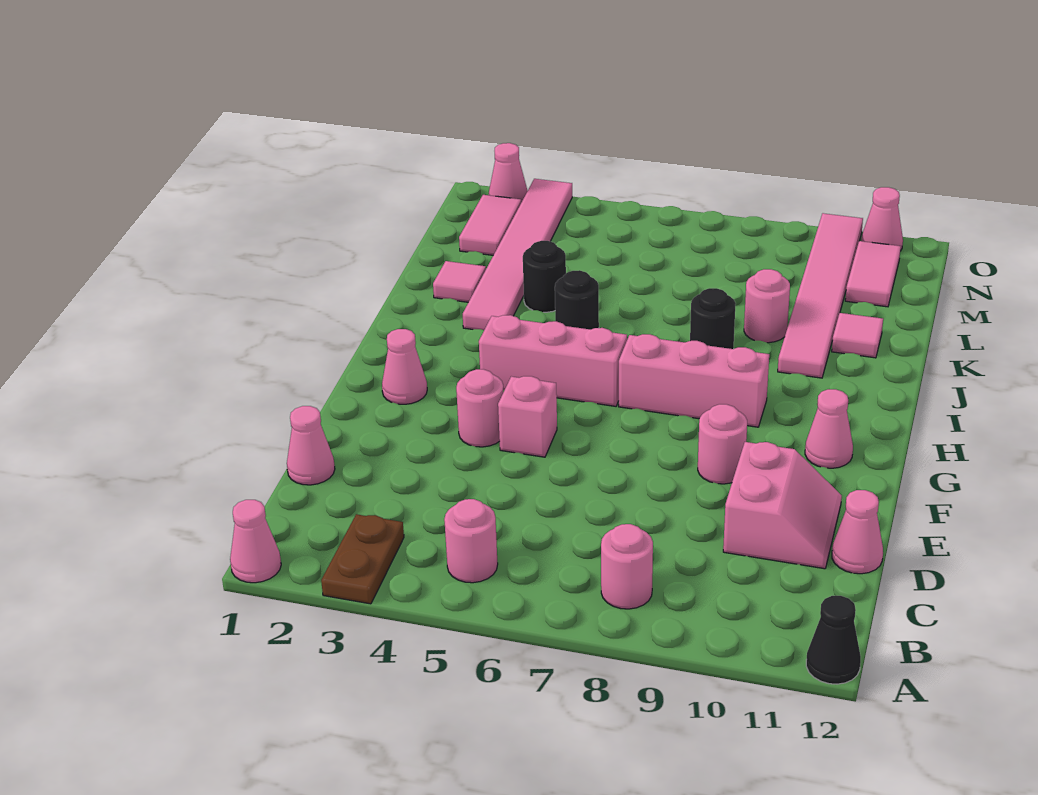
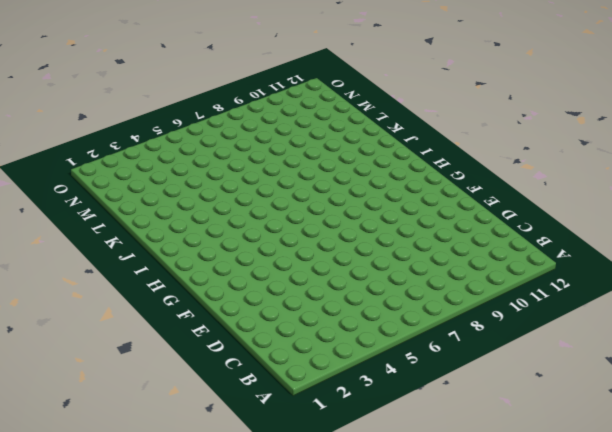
none -> pink 1x1 cone [230,500,281,583]
none -> brown 1x2 plate [321,514,404,604]
none -> black 1x1 cone [806,596,861,684]

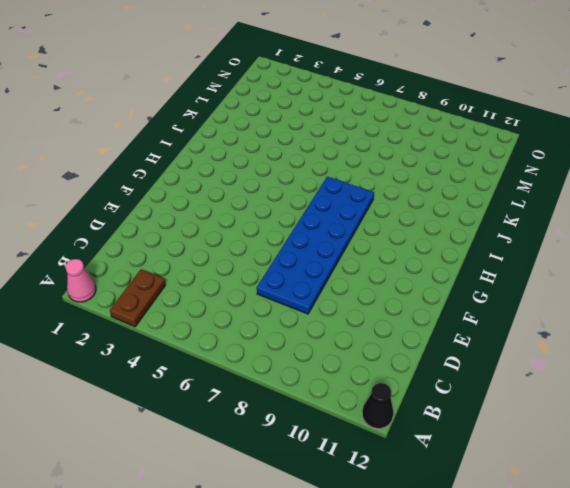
blue 2x6 plate [257,177,374,314] -> pink 1x3 brick [619,334,769,427]
none -> pink 1x1 round brick [444,499,498,583]
none -> pink 1x1 round brick [601,524,653,609]
none -> pink 1x1 cone [287,406,335,485]

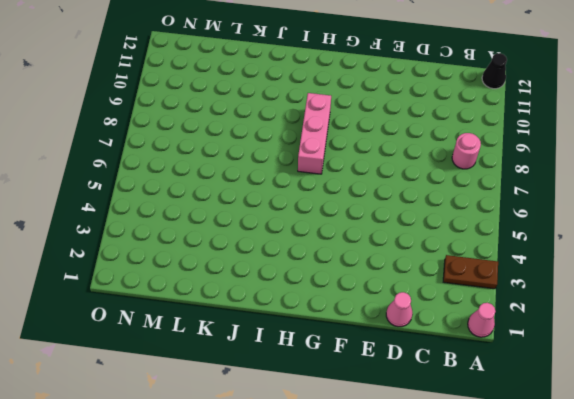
none -> pink 1x1 round brick [444,499,498,583]
none -> pink 2x2 slope [723,442,842,569]
none -> pink 1x1 cone [832,490,883,574]

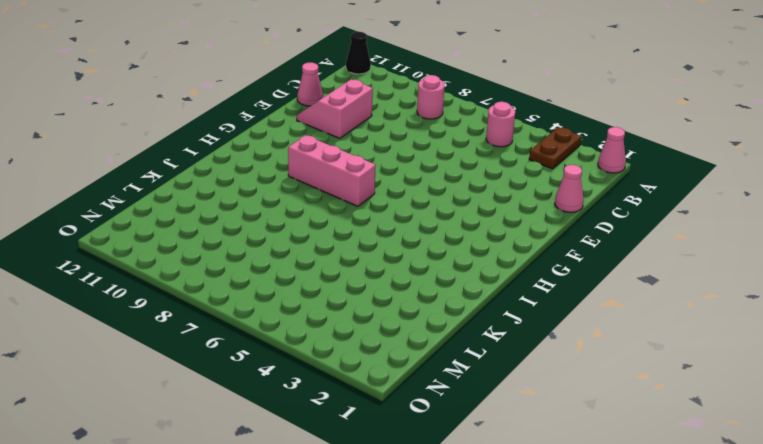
none -> pink 1x1 round brick [456,369,503,447]
none -> pink 1x1 brick [498,376,557,457]
none -> pink 1x1 round brick [698,404,747,484]

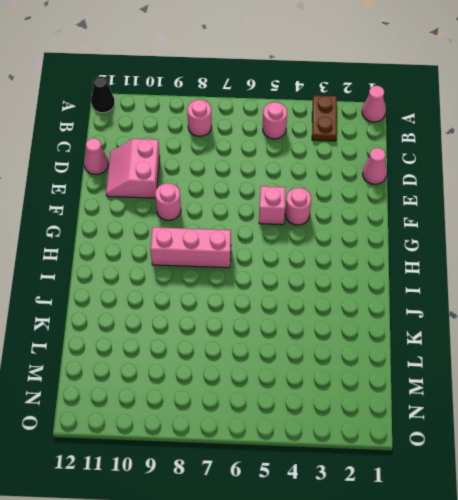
none -> pink 1x1 cone [382,329,427,404]
none -> pink 1x1 cone [805,389,853,468]
none -> pink 1x3 brick [479,315,627,406]

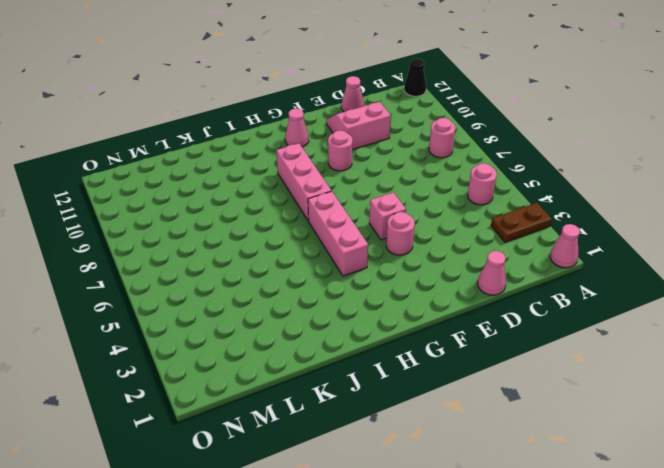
none -> pink 1x1 cone [382,329,427,404]
none -> pink 1x6 tile [463,179,572,330]
none -> black 1x1 round brick [555,270,599,330]

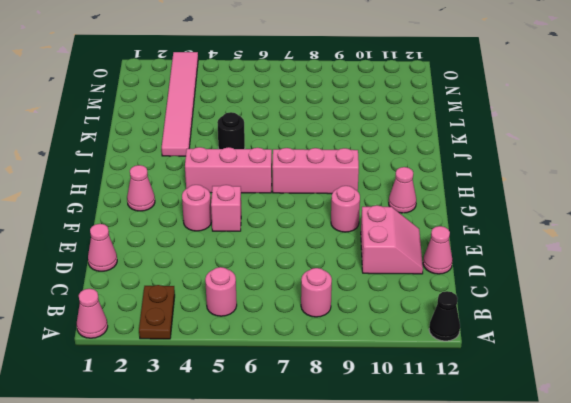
none -> black 1x1 round brick [690,288,736,349]
none -> pink 1x6 tile [778,213,863,378]
none -> pink 1x1 tile [433,261,486,302]

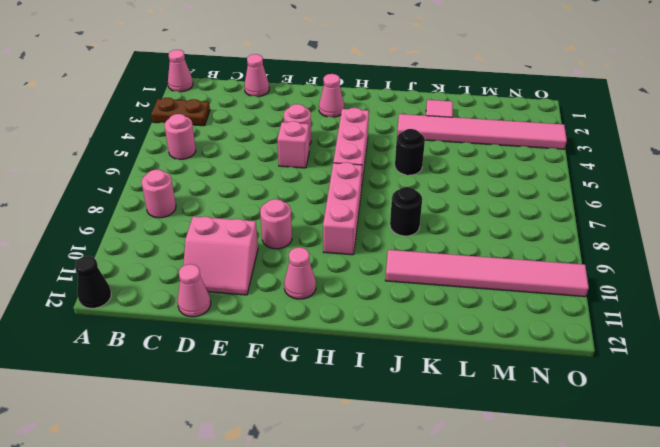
none -> black 1x1 round brick [523,241,566,312]
none -> pink 1x1 round brick [744,269,790,343]
none -> pink 1x1 tile [832,313,883,358]

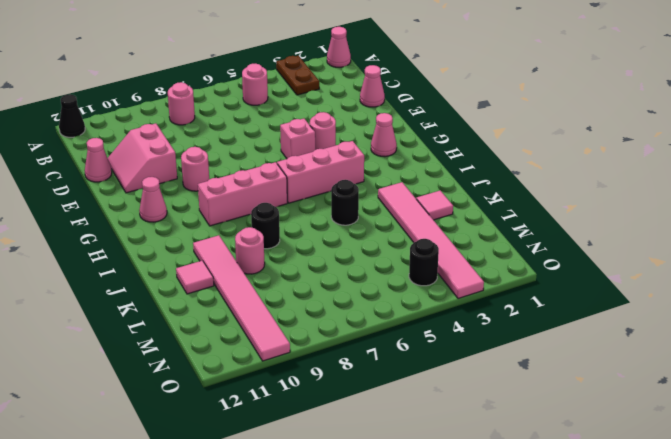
black 1x1 round brick [409,239,439,286] -> black 1x1 round brick moved to [523,241,566,312]
none -> pink 1x2 tile [459,195,521,255]
none -> pink 1x2 tile [845,241,901,307]
none -> pink 1x1 cone [489,143,528,202]

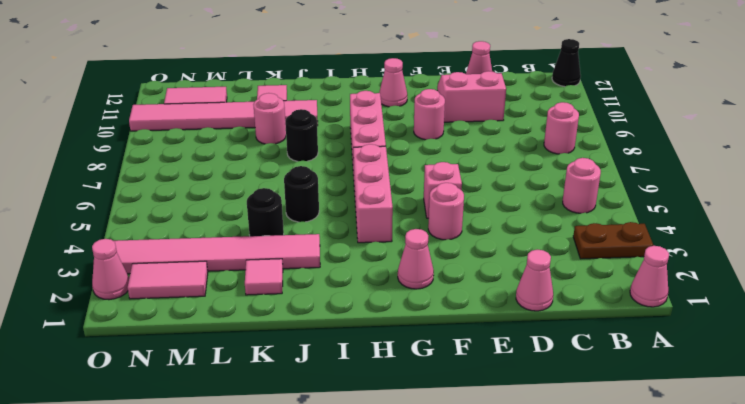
none -> pink 1x1 cone [861,187,903,251]

